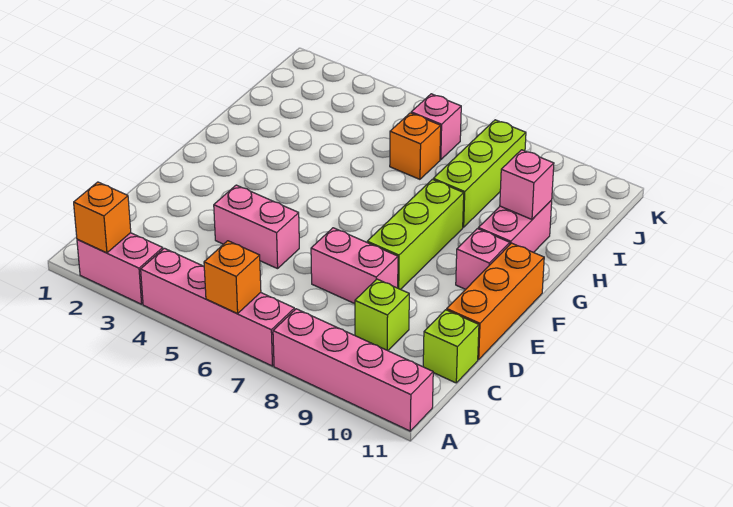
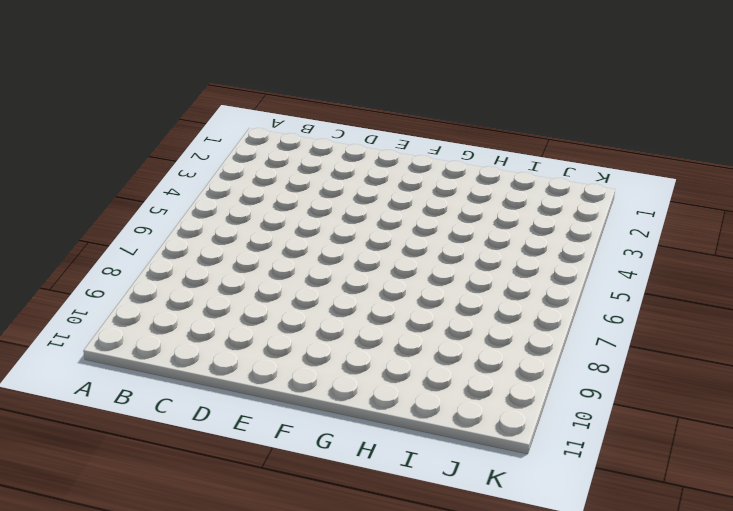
none -> pink 1x2 brick [77,233,163,304]
none -> pink 1x4 brick [141,248,295,366]
none -> pink 1x4 brick [273,309,433,431]

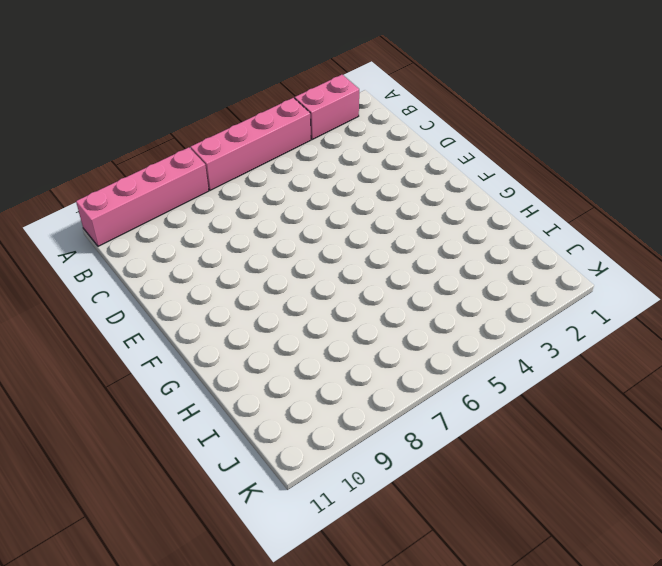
none -> lime 1x1 brick [355,279,409,351]
none -> lime 1x1 brick [423,310,479,383]
none -> pink 1x2 brick [214,185,299,269]

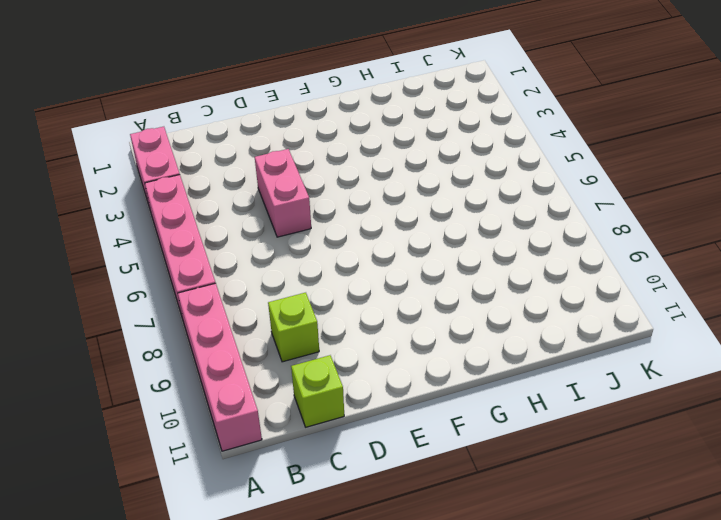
none -> pink 1x2 brick [311,228,398,304]
none -> orange 1x3 brick [447,243,544,360]
none -> lime 1x3 brick [367,179,464,290]

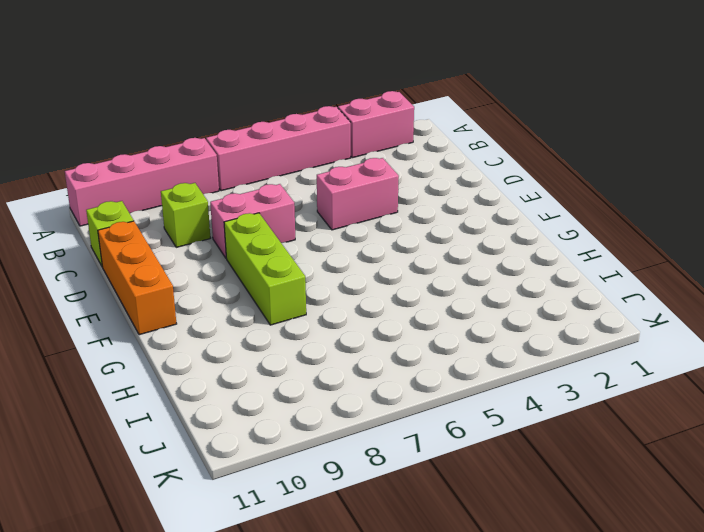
none -> pink 1x1 brick [456,229,510,289]
none -> pink 1x2 brick [478,200,552,253]
none -> lime 1x3 brick [433,120,526,227]

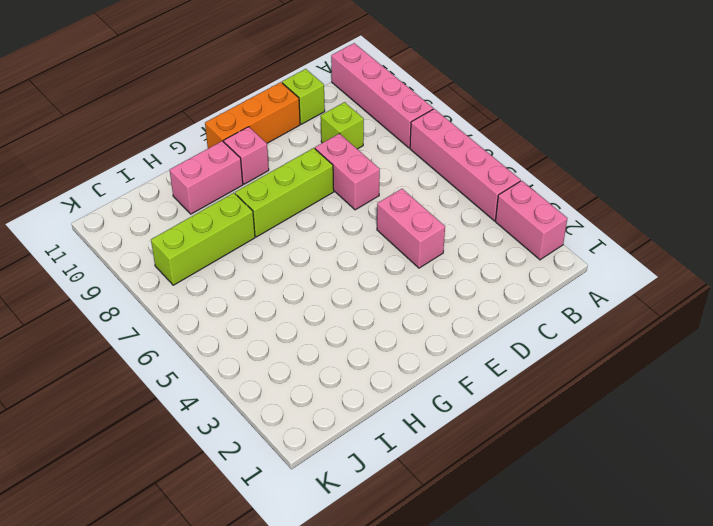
none -> orange 1x1 brick [390,113,441,179]
none -> pink 1x1 brick [411,94,461,160]
none -> orange 1x1 brick [74,182,131,253]

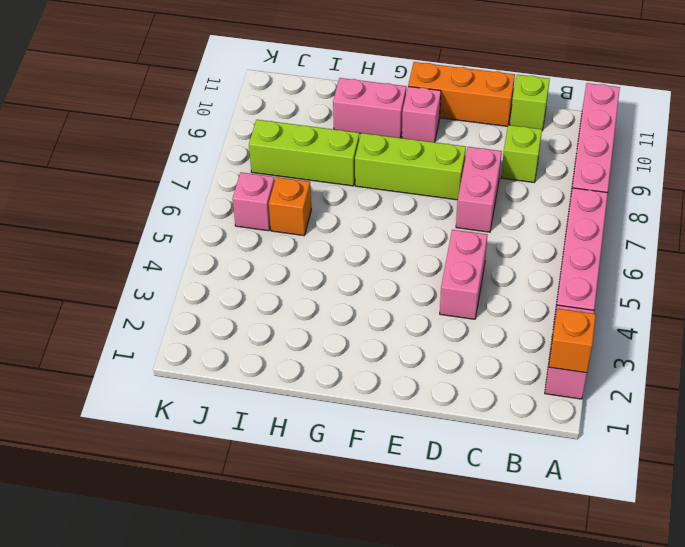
none -> orange 1x1 brick [204,241,261,314]
none -> pink 1x1 brick [500,150,554,219]

